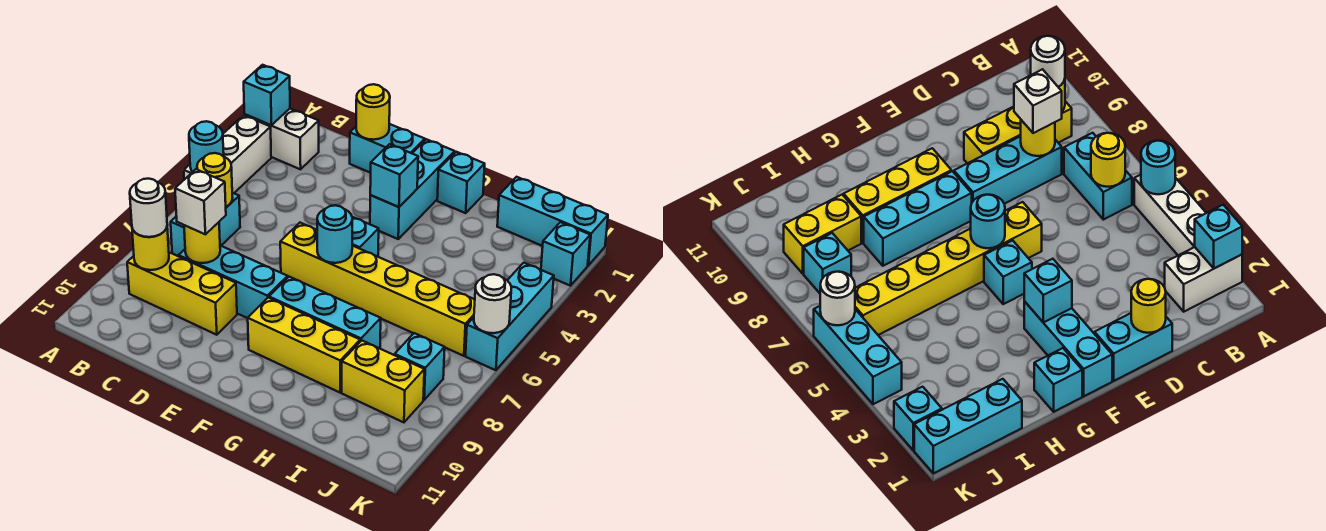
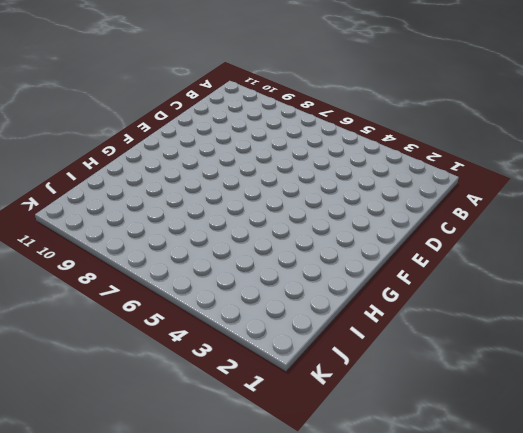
none -> white 1x2 brick [244,109,319,169]
none -> white 1x3 brick [184,115,271,193]
none -> cyan 1x2 brick [171,193,240,256]

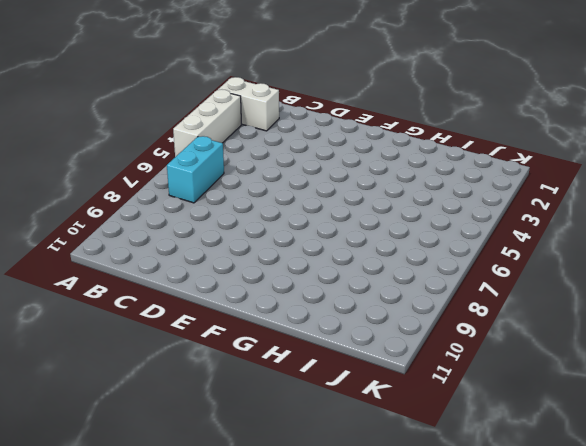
none -> yellow 1x3 brick [127,252,237,335]
none -> cyan 1x3 brick [179,246,288,318]
none -> cyan 1x2 brick [350,124,425,173]

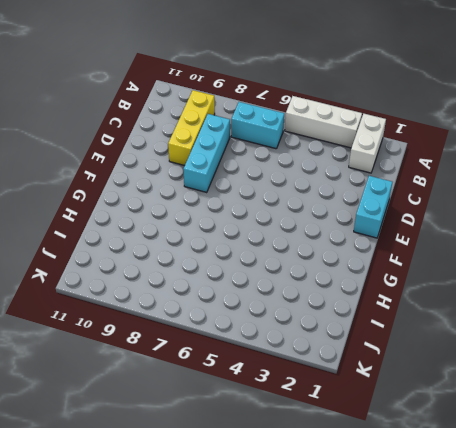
none -> yellow 1x6 brick [280,223,475,356]
none -> cyan 1x3 brick [370,139,455,239]
none -> cyan 1x1 brick [352,217,379,257]

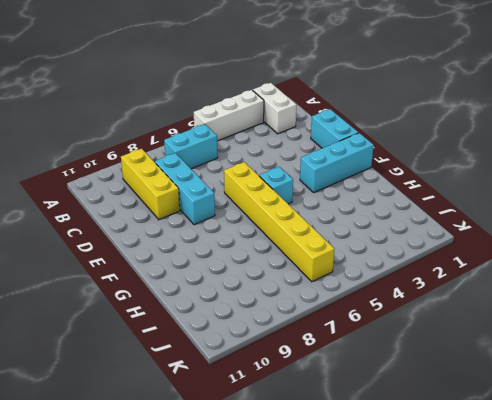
none -> cyan 1x3 brick [269,277,381,348]
none -> yellow 1x3 brick [248,298,360,392]
none -> cyan 1x1 brick [437,152,485,213]

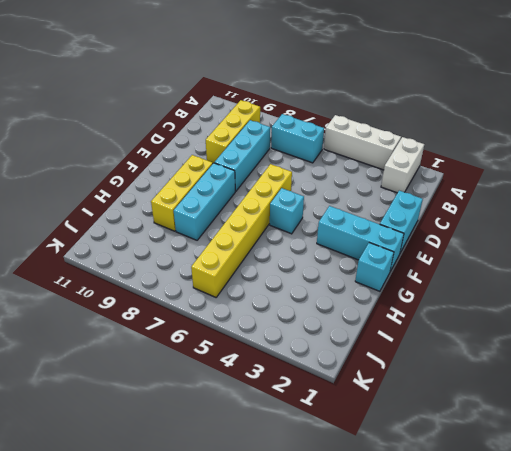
none -> cyan 1x3 brick [497,177,608,265]
none -> yellow 1x2 brick [342,341,424,422]
none -> cyan 1x1 brick [395,333,445,400]

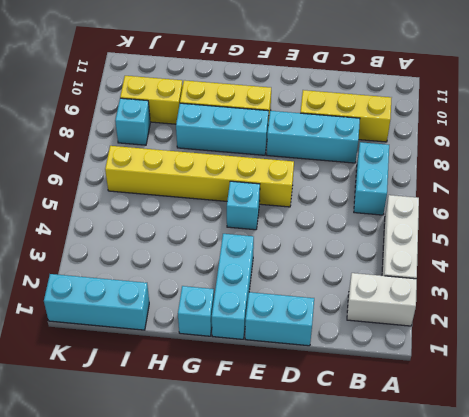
none -> cyan 1x1 brick [541,222,590,286]
none -> cyan 1x3 brick [466,263,554,370]
none -> cyan 1x1 brick [244,65,290,125]

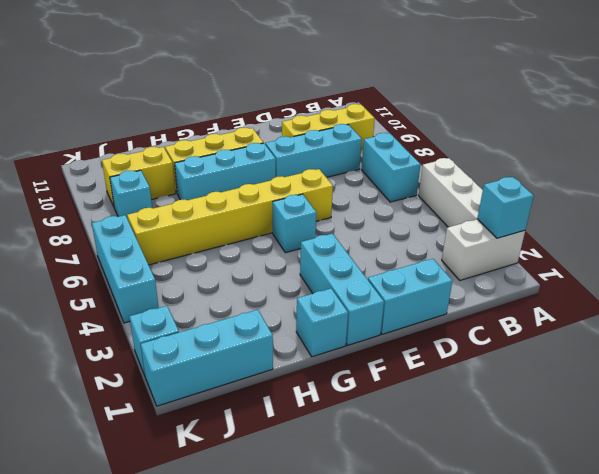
none -> cyan 1x1 round brick [189,121,224,172]
none -> yellow 1x1 round brick [197,153,232,207]
none -> yellow 1x1 round brick [132,228,169,270]

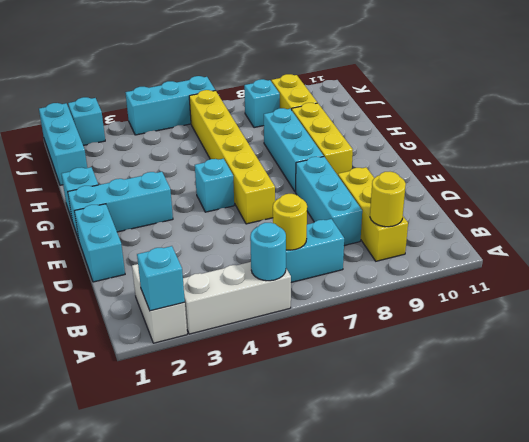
none -> yellow 1x1 round brick [184,222,220,263]
none -> yellow 1x1 round brick [356,84,390,140]
none -> cyan 1x1 brick [370,144,418,207]

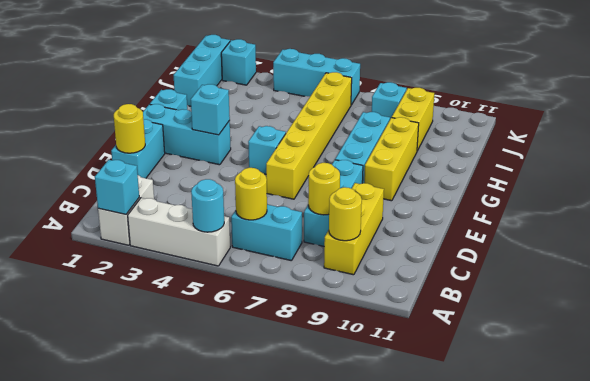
none -> cyan 1x1 round brick [317,205,352,263]
none -> white 1x1 round brick [474,274,512,333]
none -> white 1x1 round brick [130,179,167,237]

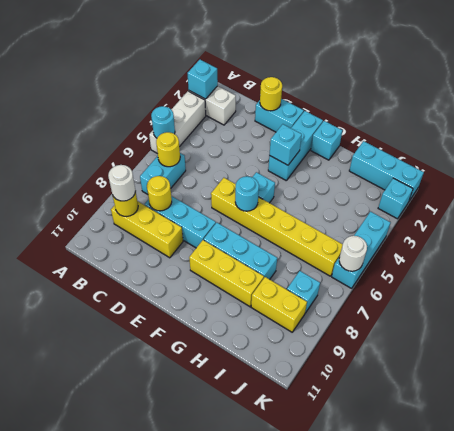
none -> white 1x1 brick [175,169,226,234]

